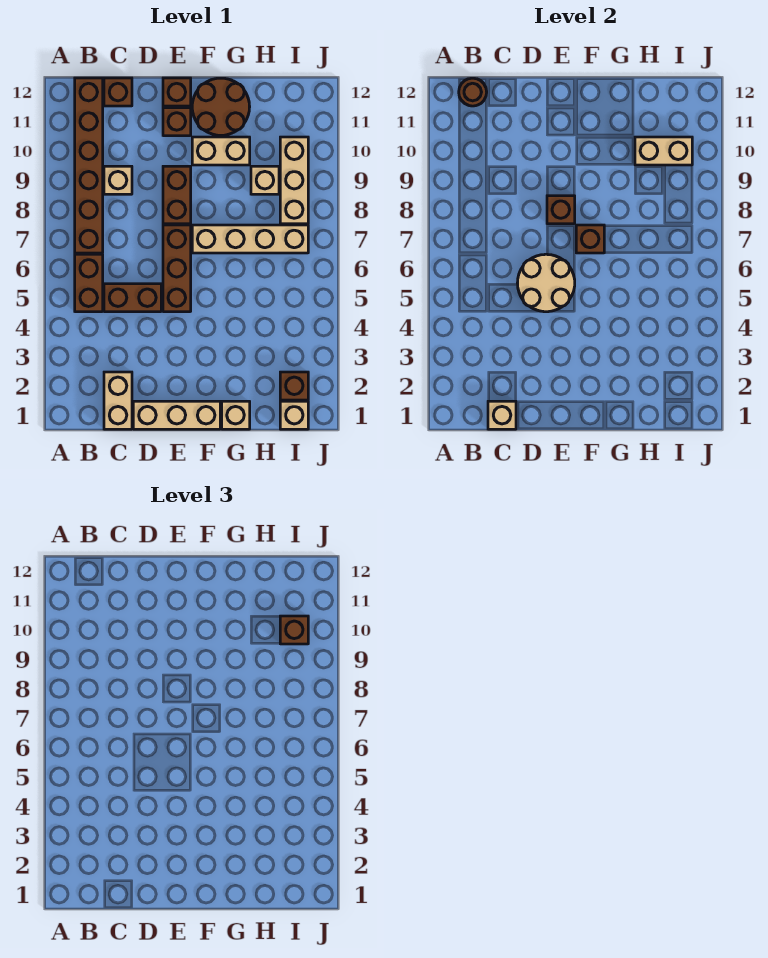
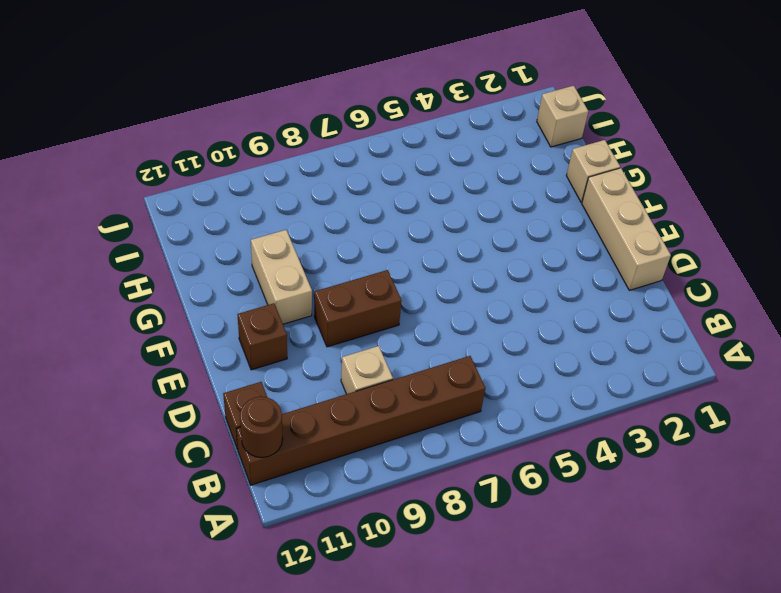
none -> brown 1x2 brick [75,254,103,312]
none -> tan 1x2 brick [104,372,132,429]
none -> brown 1x2 brick [104,284,161,312]

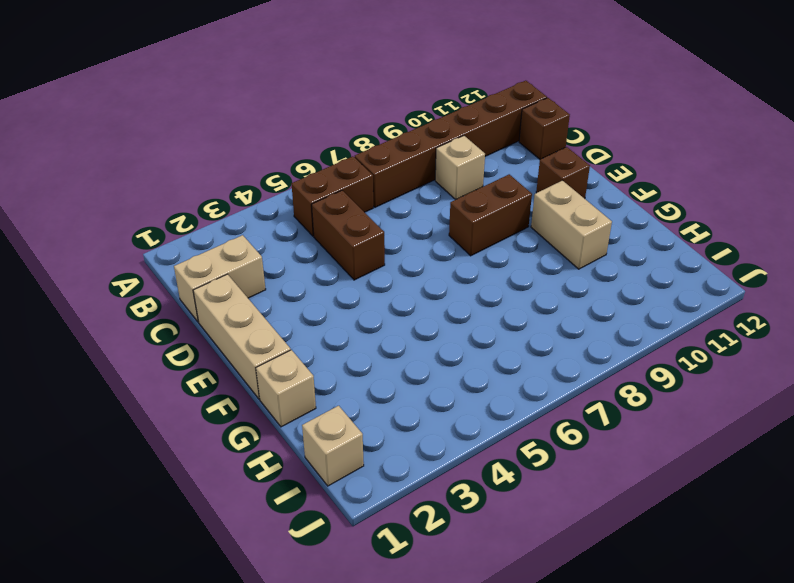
none -> brown 1x3 brick [163,225,191,312]
none -> brown 1x1 brick [163,78,191,106]
none -> tan 1x4 brick [192,225,308,253]

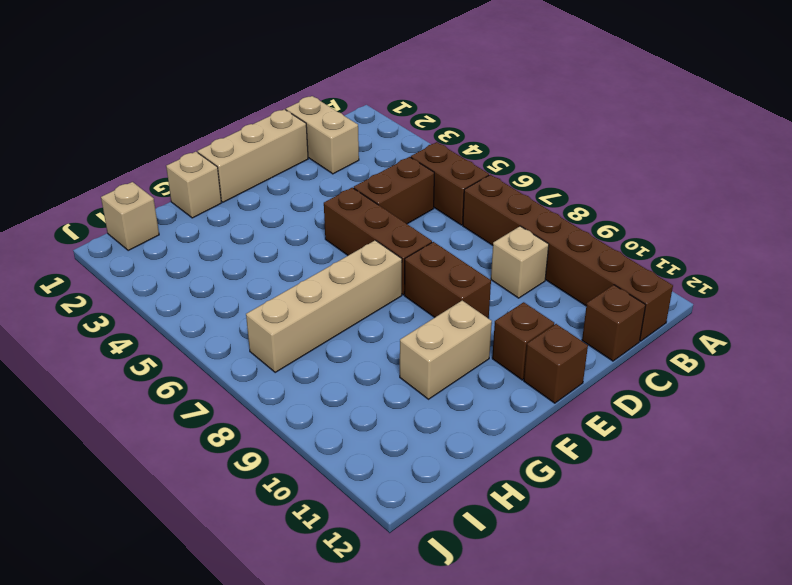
none -> brown 2x2 round brick [192,78,250,135]
none -> tan 1x1 brick [251,166,279,194]
none -> brown 1x1 brick [280,372,308,400]

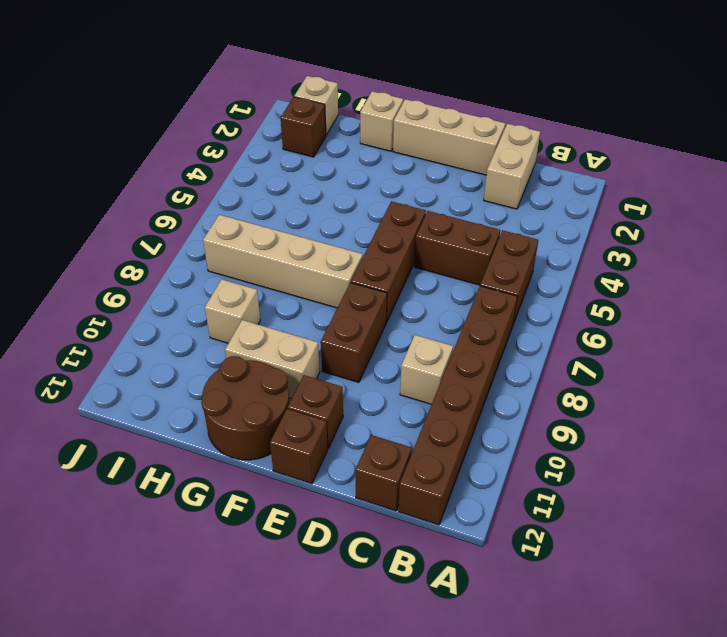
none -> tan 1x3 brick [280,137,308,224]
none -> brown 1x1 round brick [459,78,487,106]
none -> tan 1x1 brick [488,401,516,429]

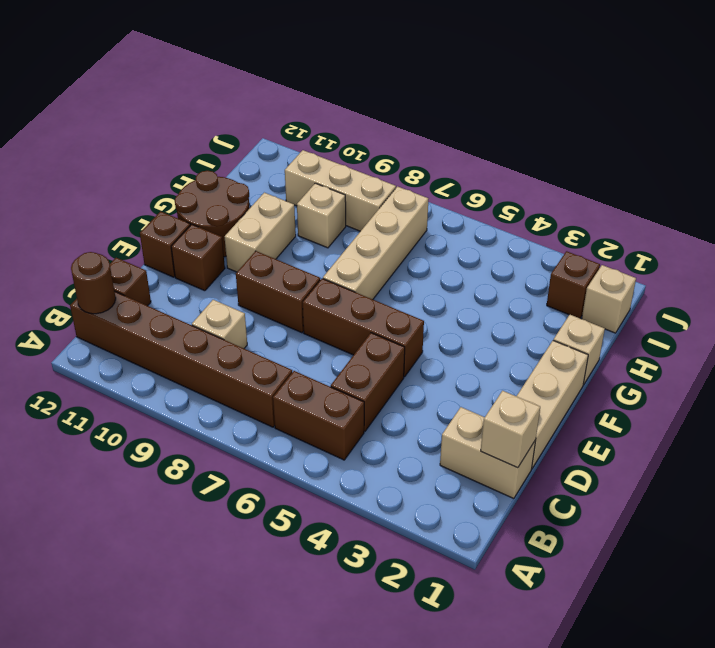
none -> tan 2x2 round brick [518,254,575,312]
none -> brown 1x1 brick [547,196,575,224]
none -> brown 1x1 brick [576,225,604,253]

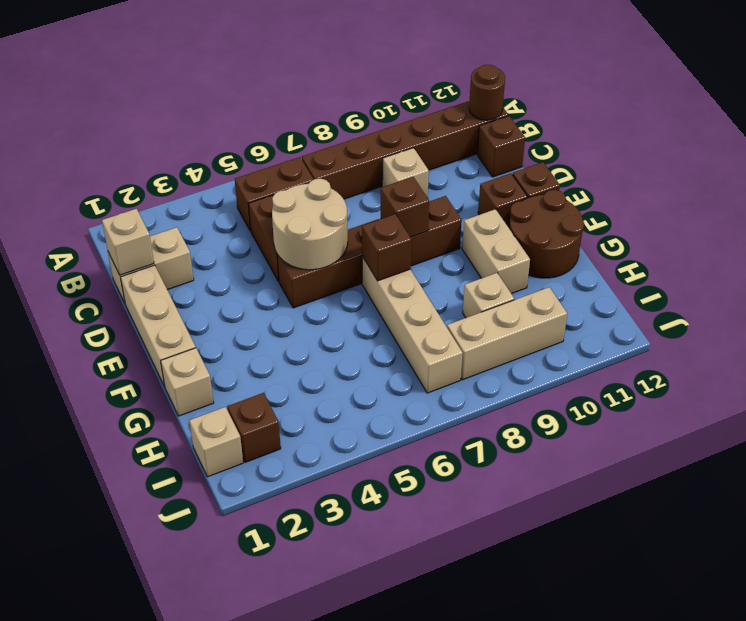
none -> tan 1x2 brick [635,137,692,165]
none -> brown 1x1 brick [280,616,308,644]

